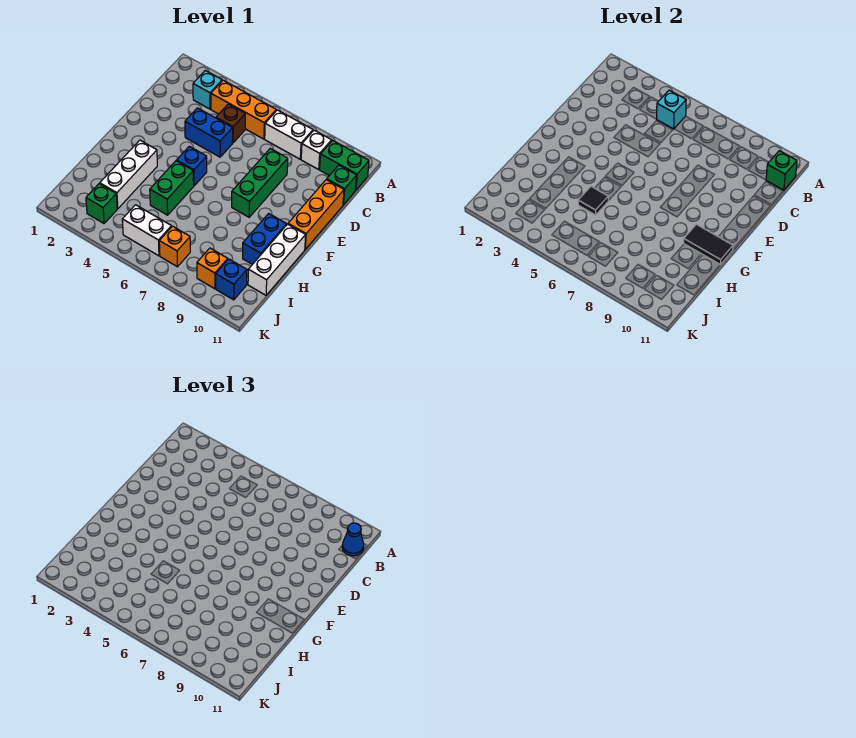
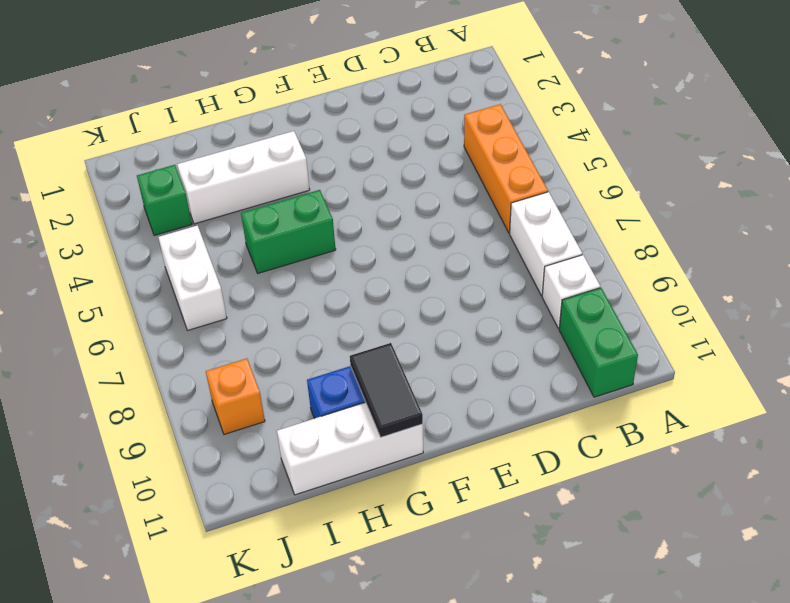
none -> cyan 1x1 brick [193,71,222,109]
none -> brown 1x1 brick [216,104,245,143]
none -> green 1x1 brick [327,165,357,205]

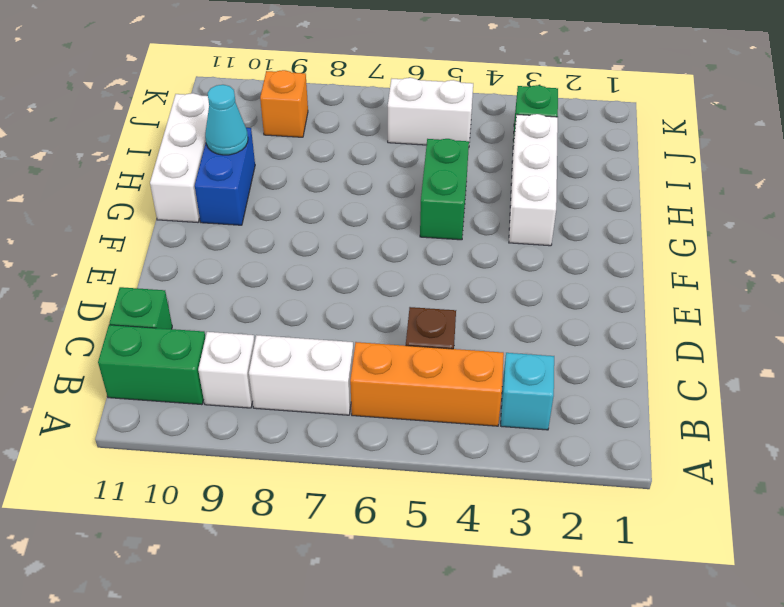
cyan 1x1 cone [205,85,248,155] -> none
none -> blue 1x2 brick [185,108,233,157]
none -> green 1x3 brick [232,149,288,217]
none -> orange 1x3 brick [288,180,344,249]

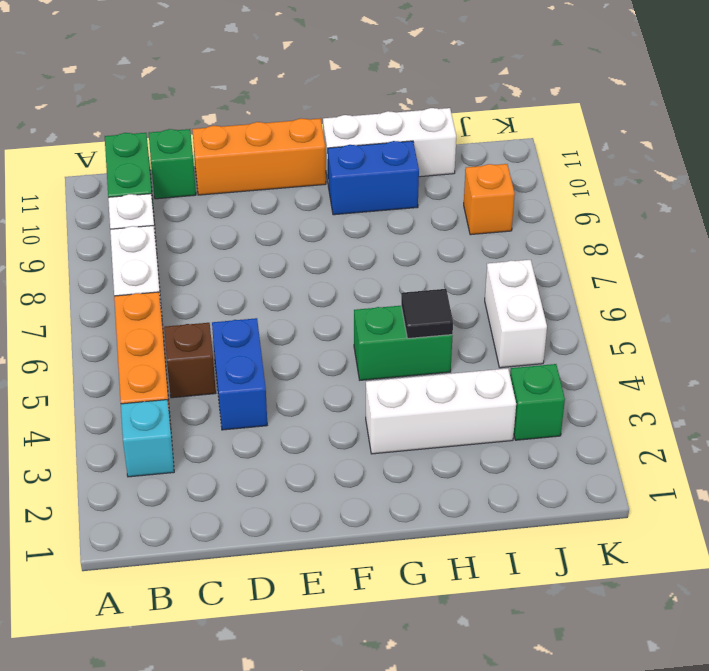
none -> green 1x3 brick [232,149,288,217]
none -> blue 1x1 brick [177,146,207,186]
none -> orange 1x1 brick [159,226,190,267]

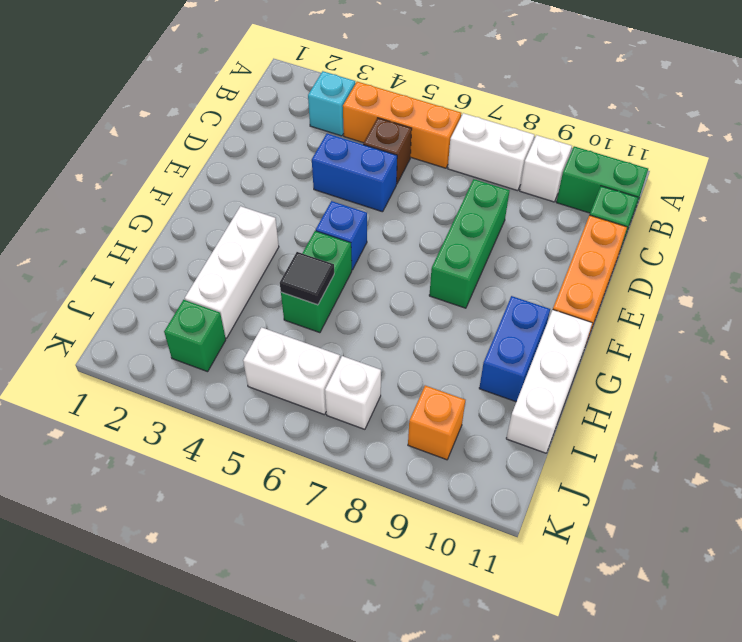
white 1x1 brick [325,356,381,429] -> orange 1x1 brick [159,226,190,267]
none -> blue 1x1 brick [216,259,247,300]
none -> cyan 1x1 brick [657,90,686,129]
none -> green 1x1 brick [766,151,797,190]

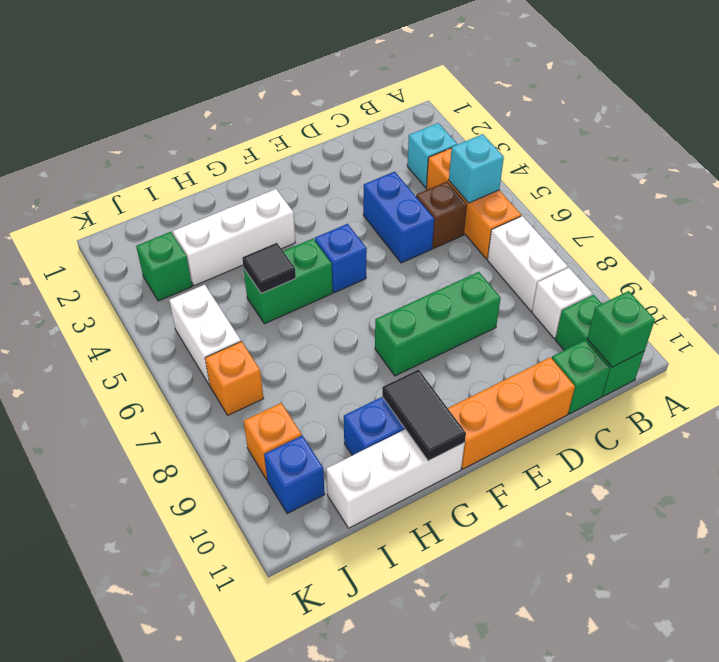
none -> blue 1x1 cone [342,523,364,556]

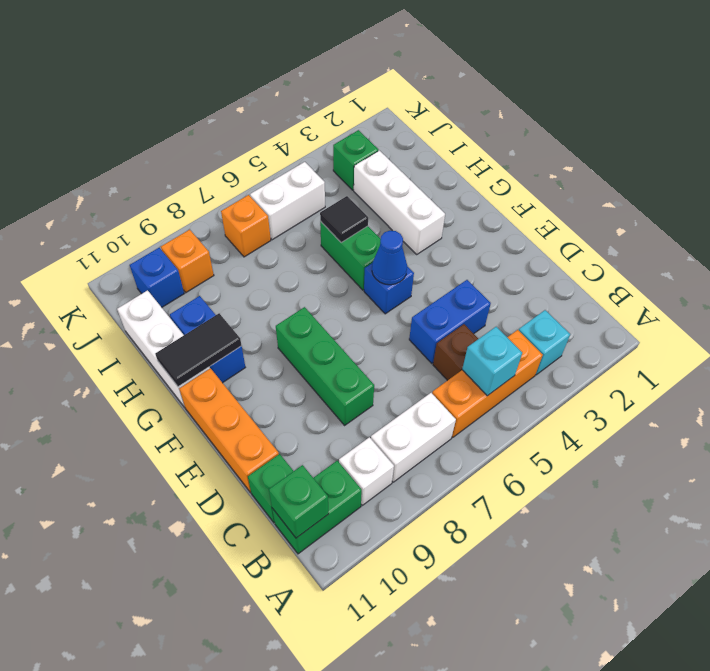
blue 1x1 cone [372,231,407,285] -> blue 1x1 cone moved to [342,523,364,556]

